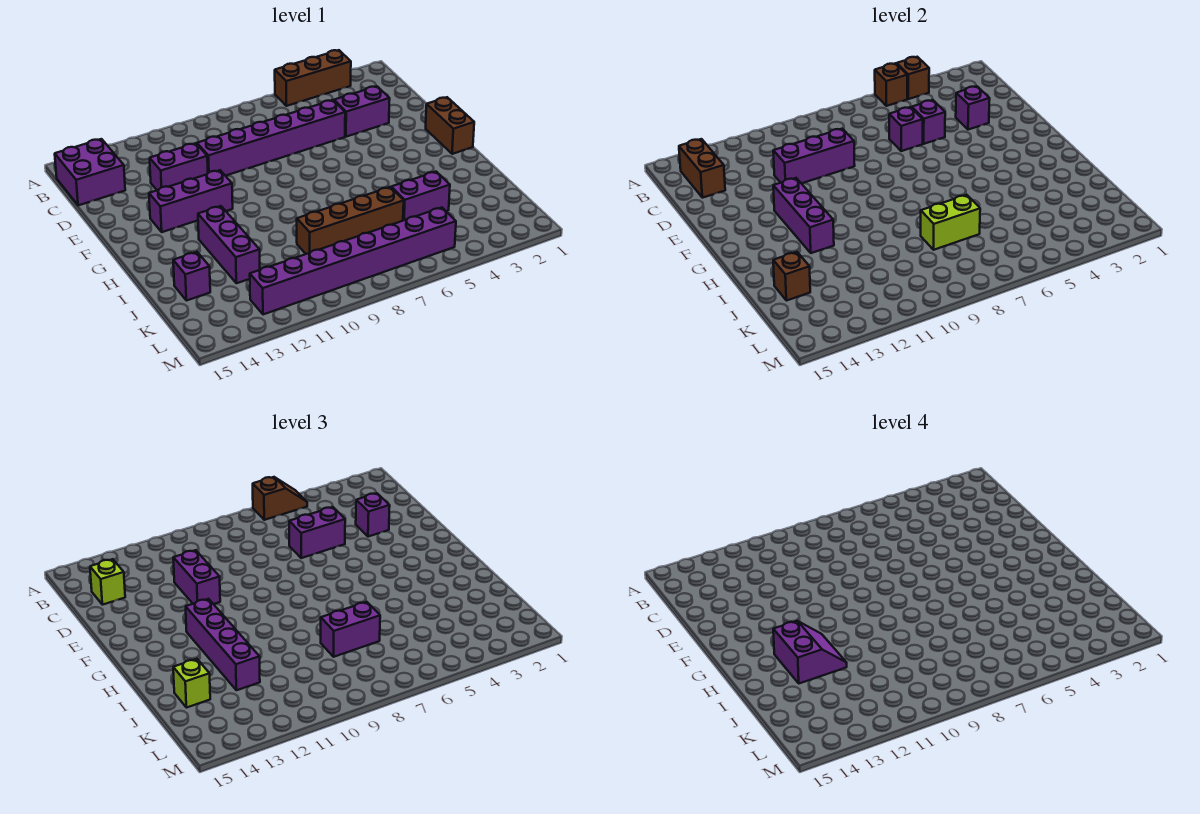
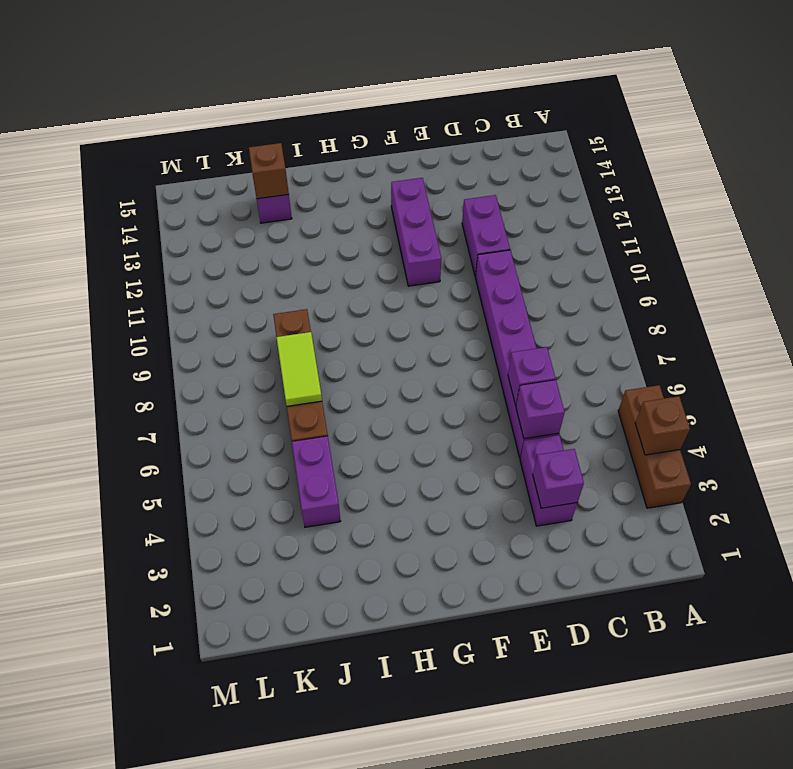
lime 1x2 tile [276,332,322,406] -> lime 1x2 brick [921,195,980,250]
none -> purple 2x2 brick [55,139,125,205]
none -> brown 1x2 brick [426,97,474,154]
none -> purple 1x3 brick [198,206,260,283]
none -> purple 1x8 brick [250,208,456,314]

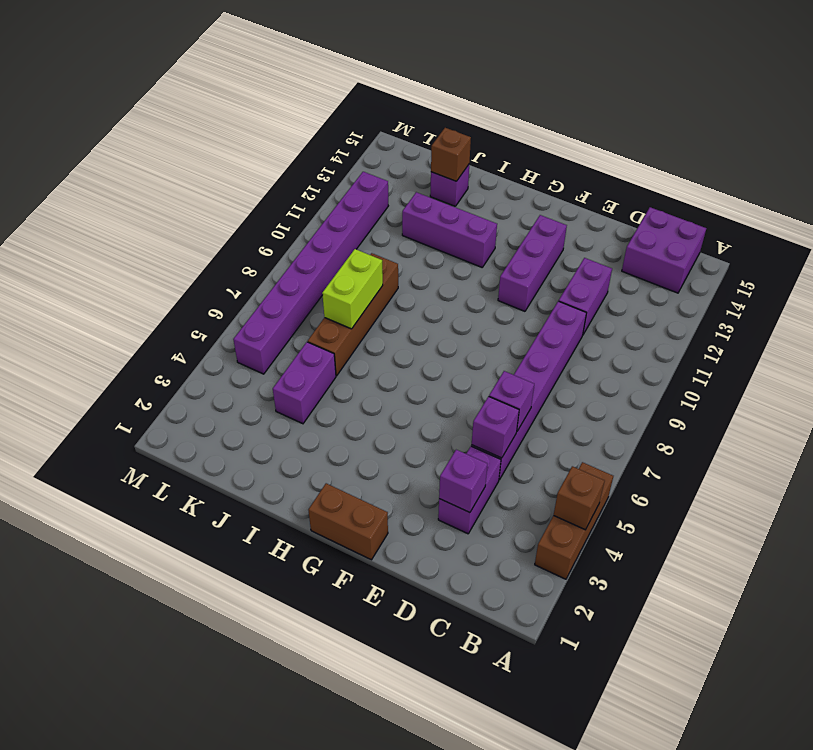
none -> brown 1x1 brick [875,63,907,106]
none -> brown 1x2 brick [679,139,725,198]
none -> purple 1x3 brick [773,129,855,183]
none -> purple 1x3 brick [773,178,834,253]

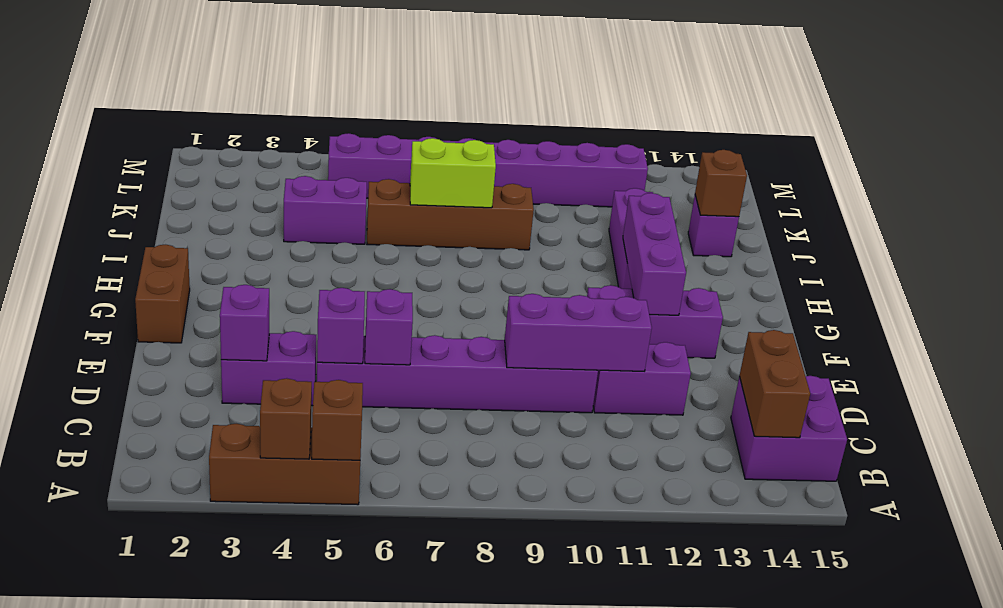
none -> brown 1x2 slope [253,477,307,520]
none -> lime 1x1 brick [90,559,125,605]
none -> purple 1x1 brick [356,493,390,537]
none -> purple 1x2 brick [289,507,345,558]

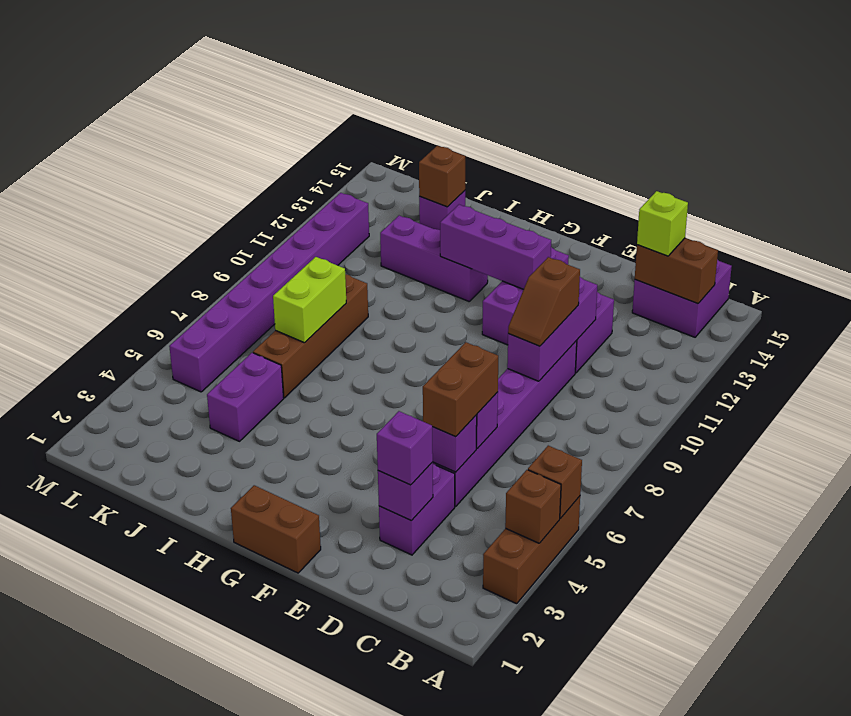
brown 1x2 brick [423,342,498,437] -> purple 1x2 brick [289,507,345,558]
brown 1x2 slope [508,257,580,346] -> brown 1x2 slope moved to [253,477,307,520]
none -> purple 1x2 brick [173,550,220,604]
none -> purple 1x4 brick [186,599,260,690]
none -> purple 1x2 brick [321,602,380,657]
none -> lime 1x1 brick [173,659,210,708]

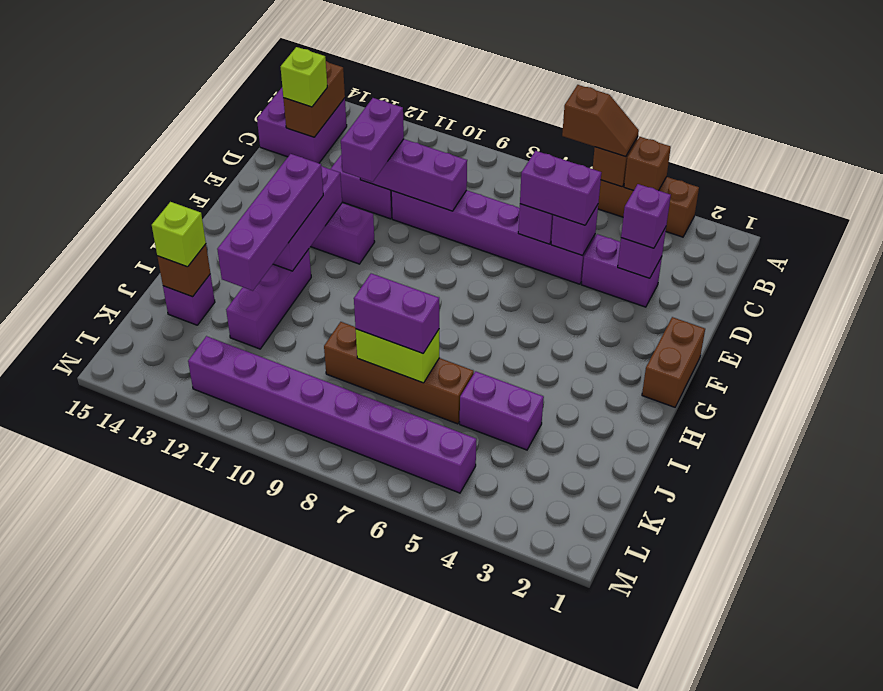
none -> purple 2x2 slope [773,621,847,683]

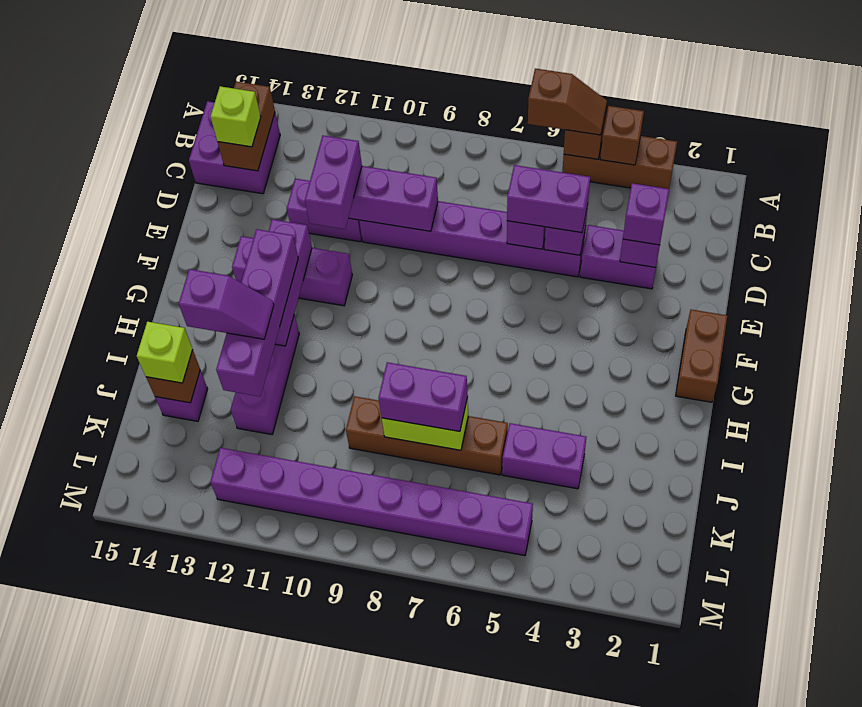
purple 1x2 slope [179,269,274,339] -> purple 2x2 slope [773,621,847,683]

